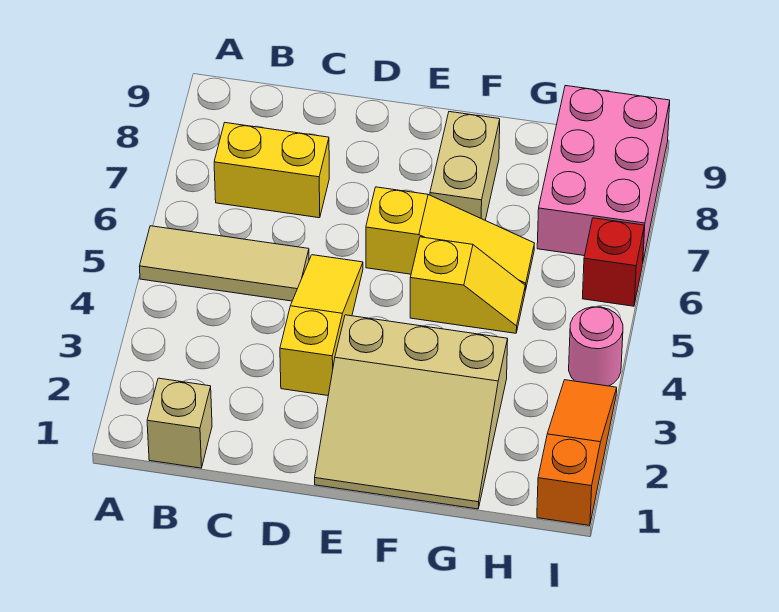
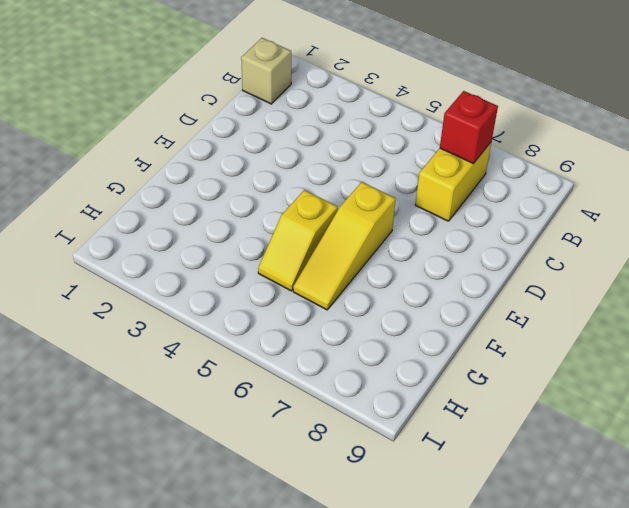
red 1x1 brick [440,91,498,164] -> red 1x1 brick moved to [582,218,644,306]
none -> tan 1x3 tile [139,226,309,301]
none -> yellow 1x3 slope [280,255,363,396]
none -> tan 3x3 slope [315,315,508,509]

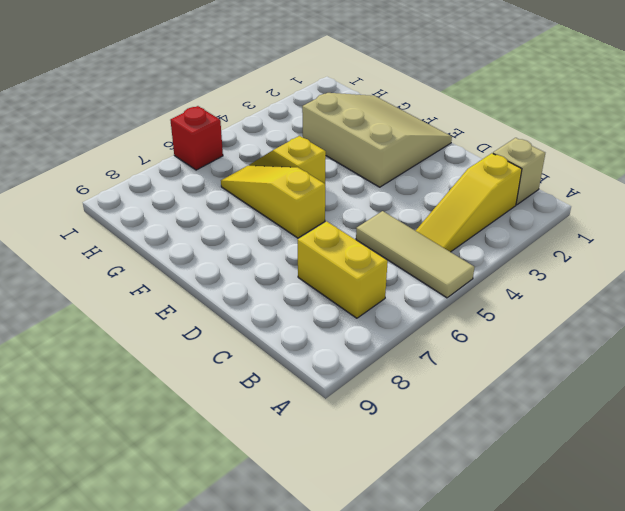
yellow 1x3 slope [416,153,522,252] -> yellow 1x3 slope moved to [280,255,363,396]
none -> tan 1x2 brick [430,112,500,220]
none -> pink 2x3 brick [537,86,670,260]
none -> orange 1x3 slope [537,380,617,526]

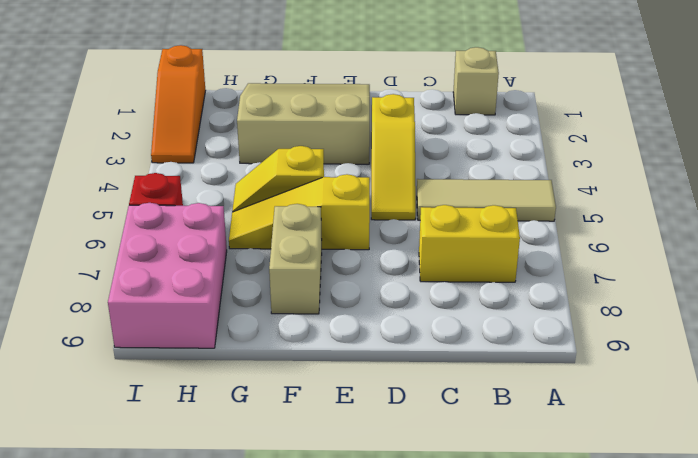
none -> pink 1x1 round brick [569,307,623,386]

